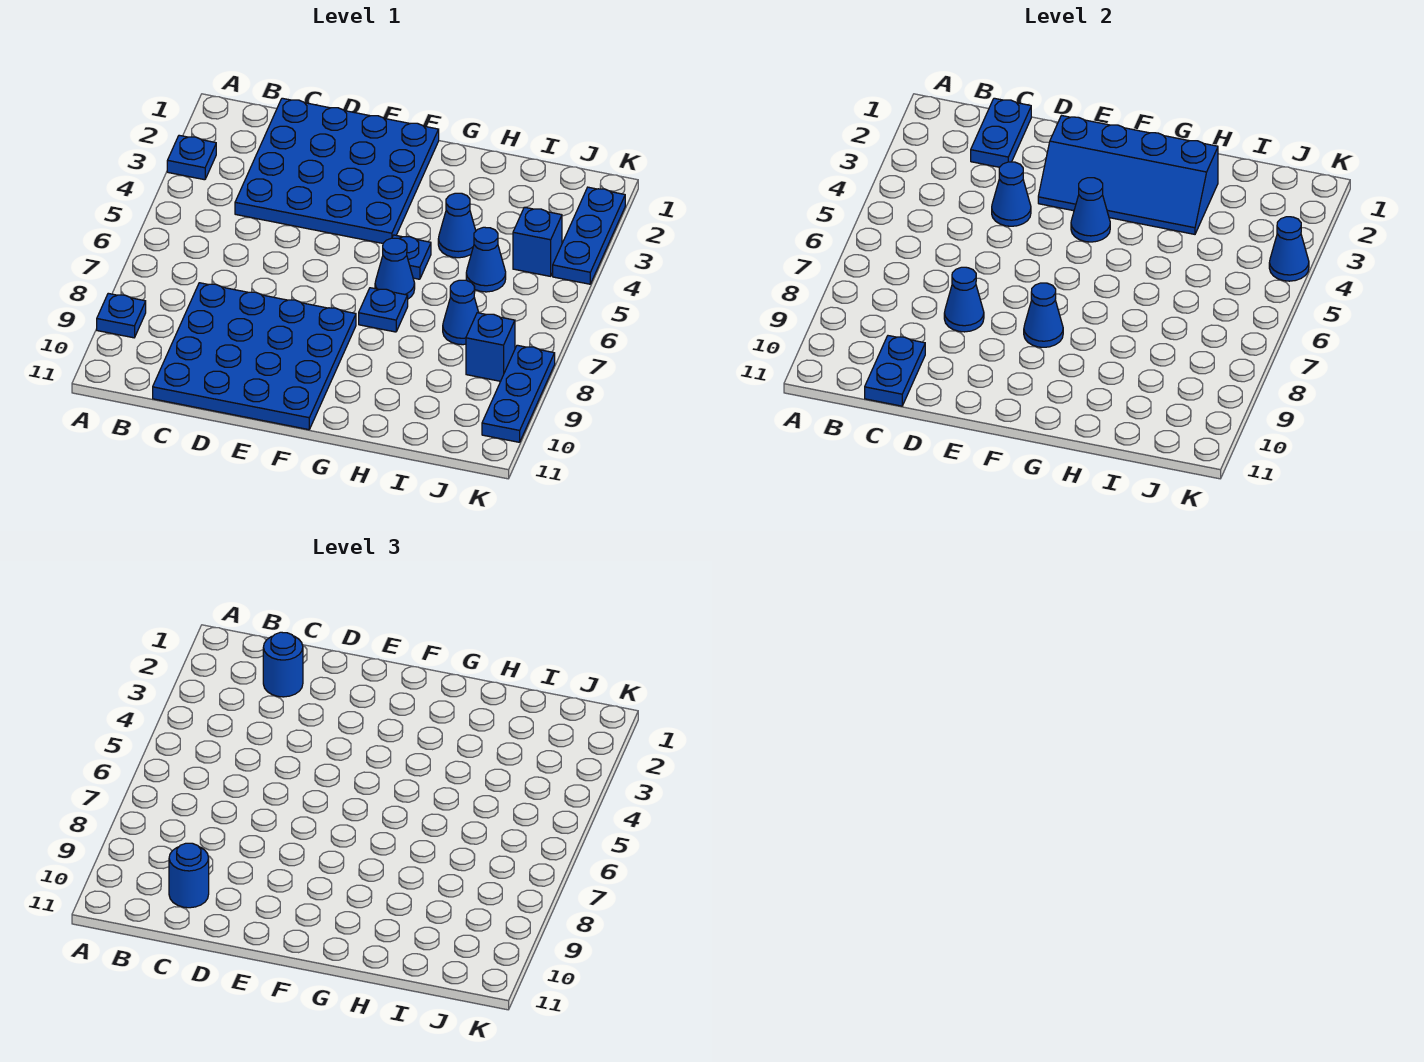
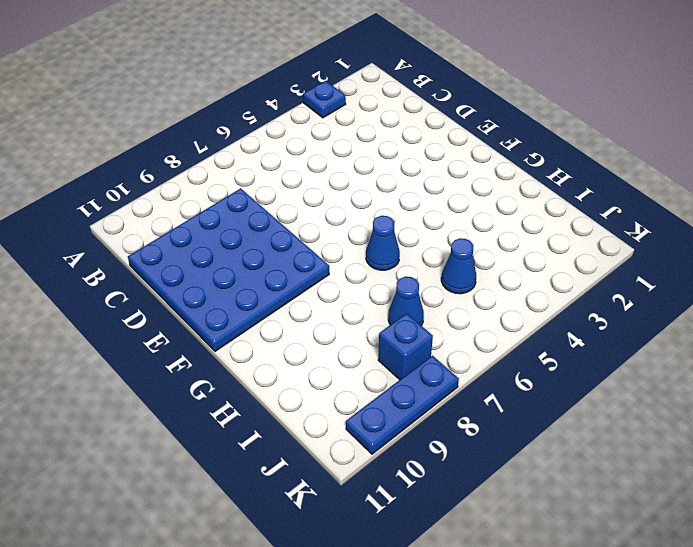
none -> blue 1x1 plate [97,293,146,338]
none -> blue 4x4 plate [235,98,439,243]
none -> blue 1x1 plate [392,235,431,279]

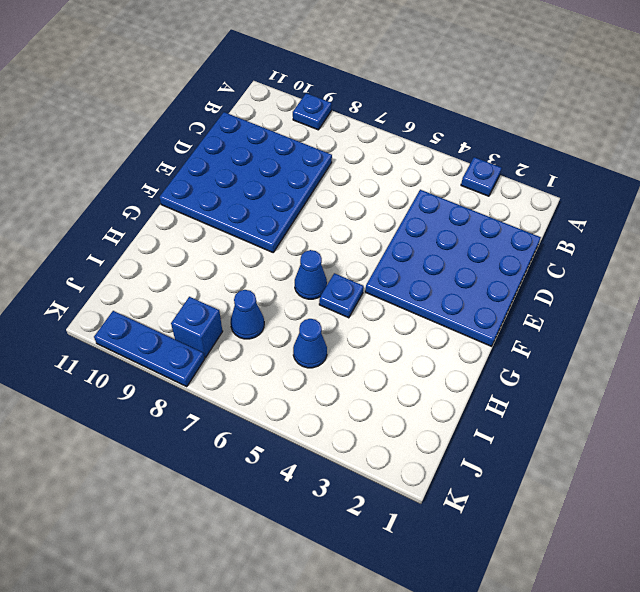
none -> blue 1x1 plate [359,288,408,332]
none -> blue 1x1 cone [438,193,476,258]
none -> blue 1x1 brick [513,207,562,276]

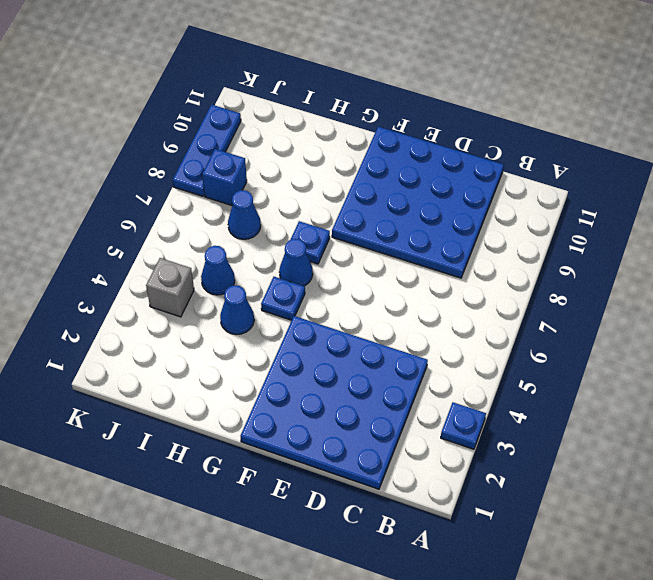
grey 1x1 brick [146,258,194,317] -> blue 1x1 brick [513,207,562,276]
none -> blue 1x1 plate [97,293,146,338]
none -> blue 1x3 plate [553,187,625,284]
none -> blue 1x2 plate [971,98,1031,167]

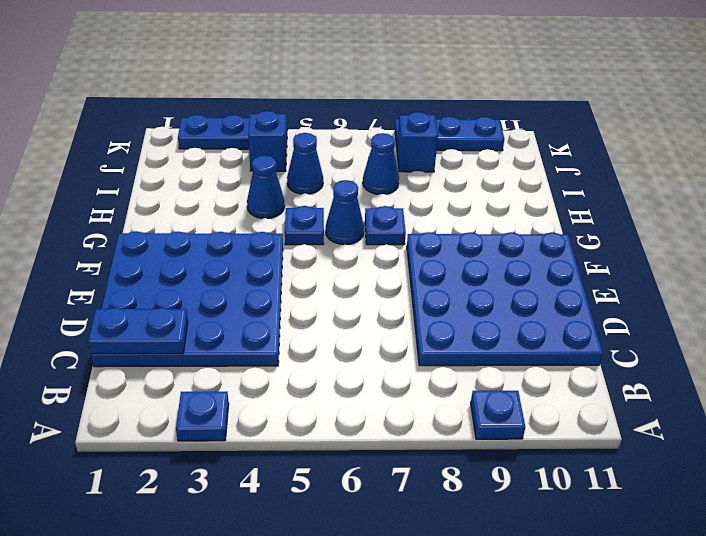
none -> blue 1x2 plate [865,336,925,406]
none -> blue 1x1 cone [992,162,1031,226]
none -> blue 1x1 cone [944,267,984,332]

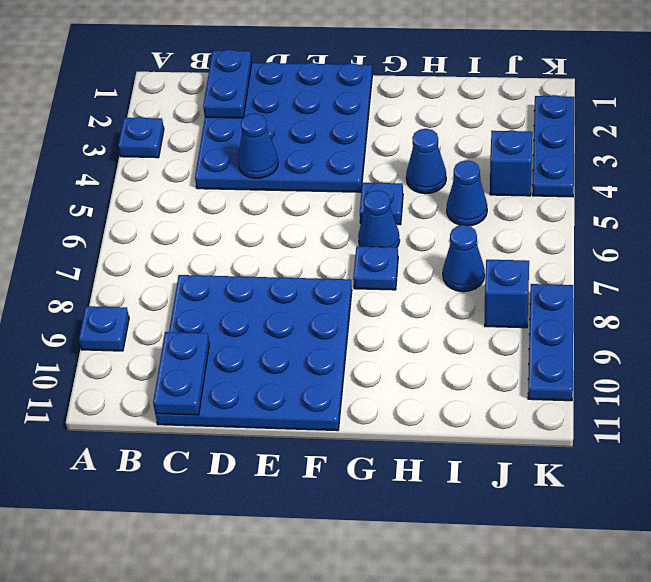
none -> blue 1x1 cone [944,267,984,332]
none -> blue 2x4 slope [1038,116,1218,234]
none -> blue 1x1 cone [1071,178,1110,242]

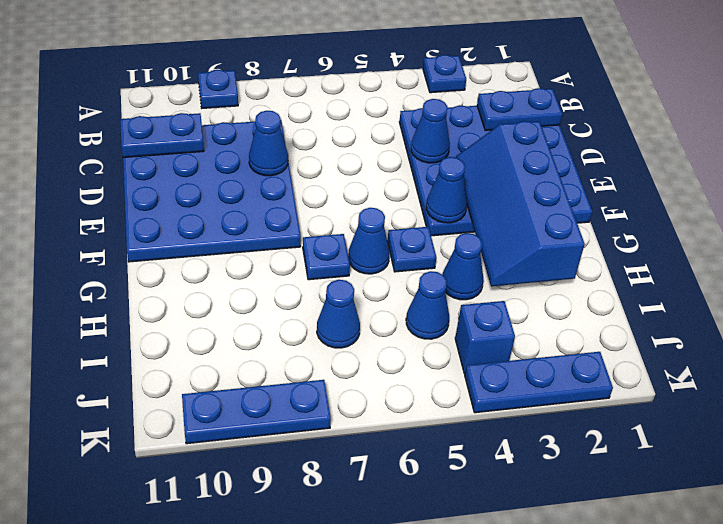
none -> blue 1x1 brick [466,313,515,381]
none -> blue 1x1 cone [1024,283,1063,347]
none -> blue 1x1 cone [1269,217,1309,281]

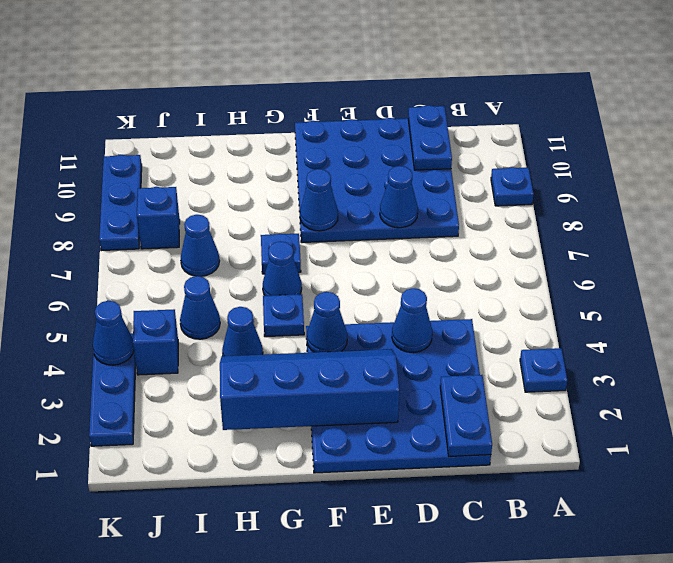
none -> blue 1x1 round brick [263,632,303,697]
none -> blue 1x1 round brick [169,843,209,908]

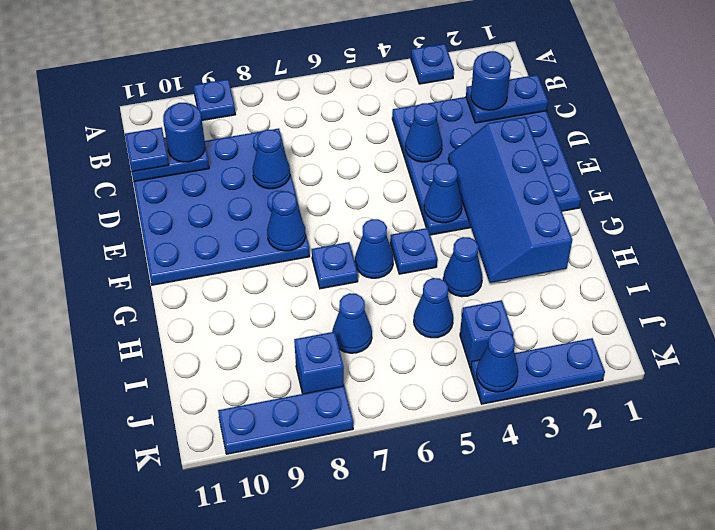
blue 1x1 plate [125,127,169,172] -> none

